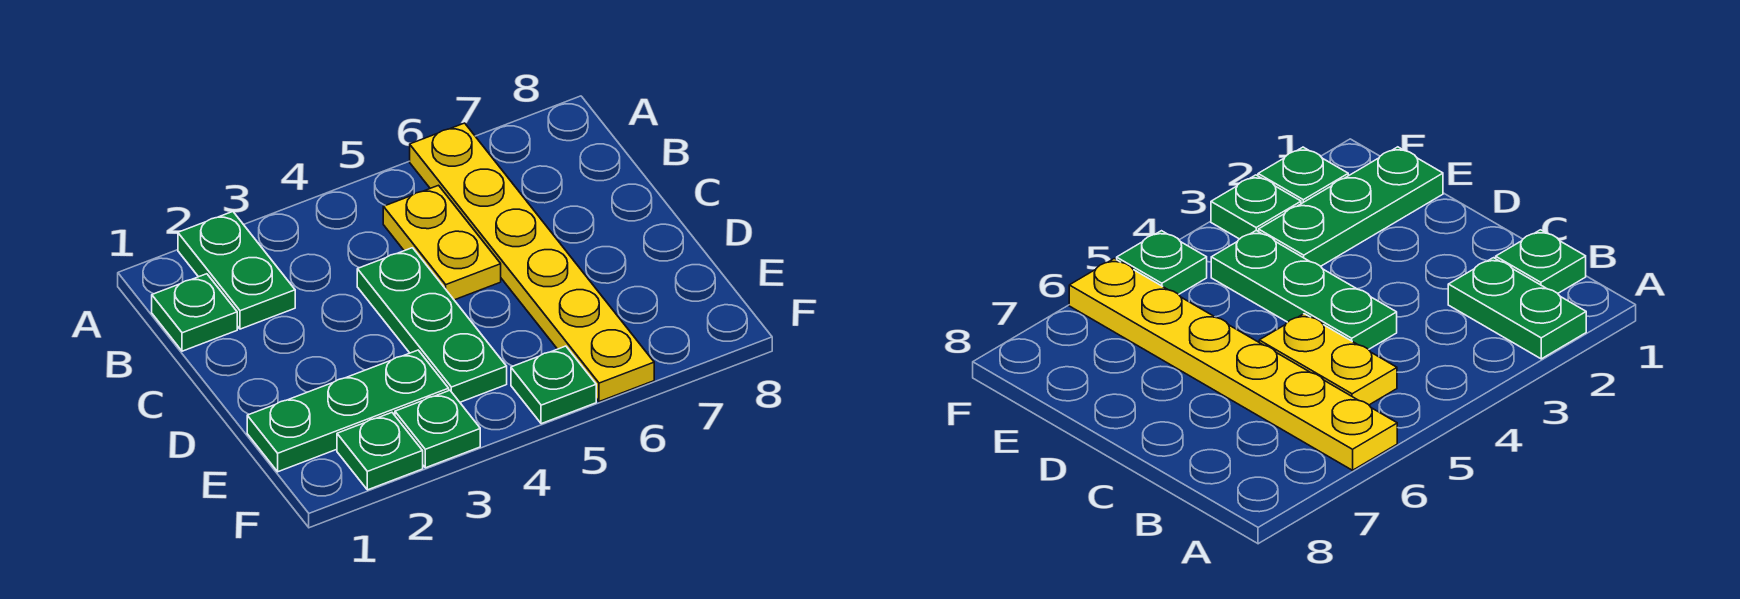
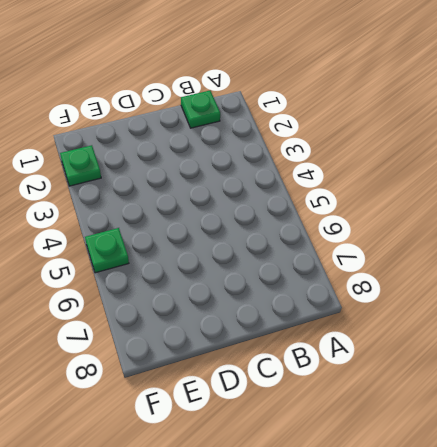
none -> green 1x2 plate [178,212,295,329]
none -> yellow 1x6 plate [410,123,654,402]

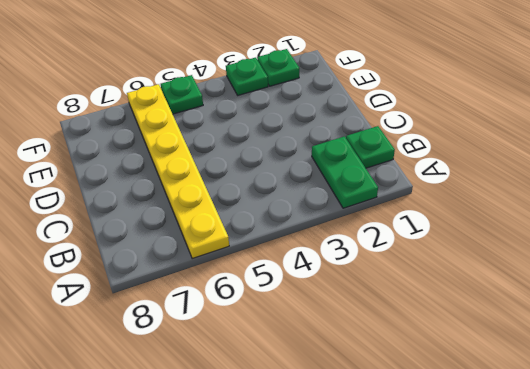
none -> yellow 1x2 plate [383,185,501,300]
none -> green 1x3 plate [357,248,507,402]

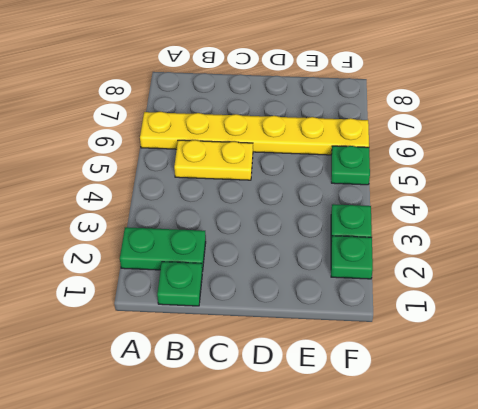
none -> green 1x3 plate [357,248,507,402]
none -> green 1x3 plate [247,350,449,472]

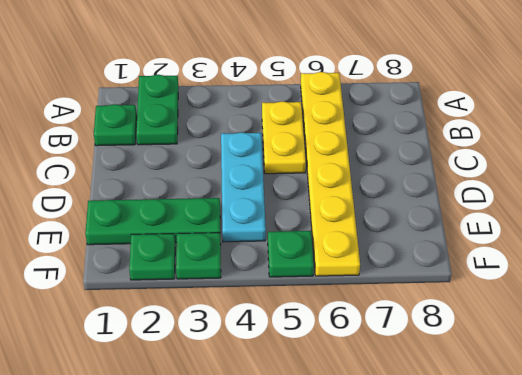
cyan 1x3 plate [221,132,266,242] -> green 1x3 plate [357,248,507,402]

